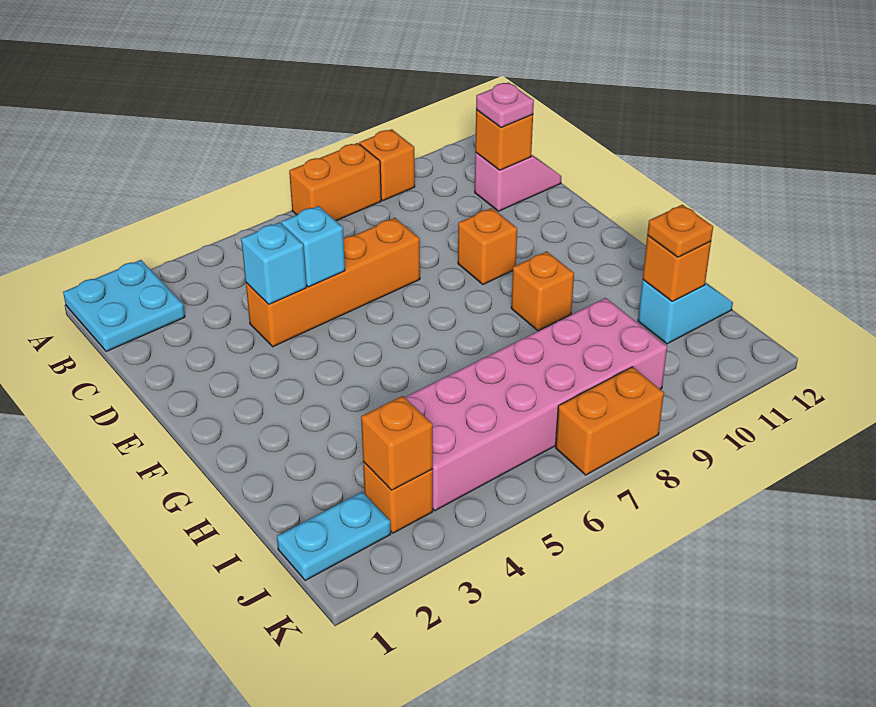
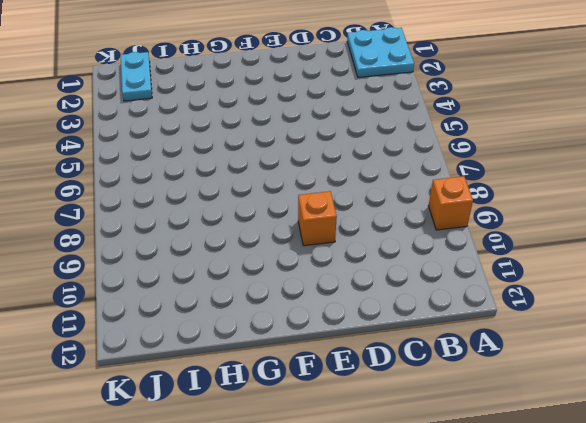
none -> orange 1x2 brick [289,143,381,221]
none -> pink 1x2 slope [475,153,561,211]
none -> orange 1x4 brick [246,218,420,347]

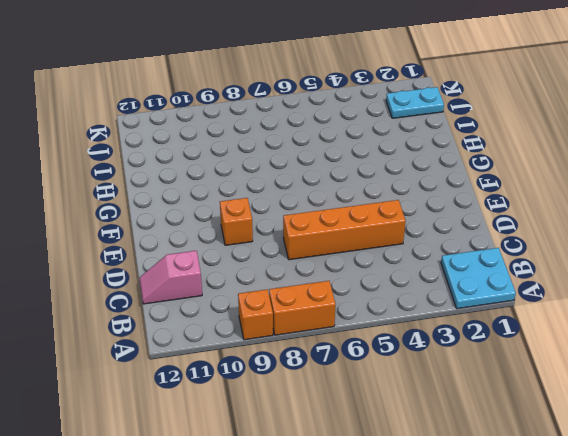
none -> orange 1x1 brick [511,251,574,331]
none -> pink 2x6 brick [405,298,667,511]
none -> cyan 1x2 slope [638,280,733,344]

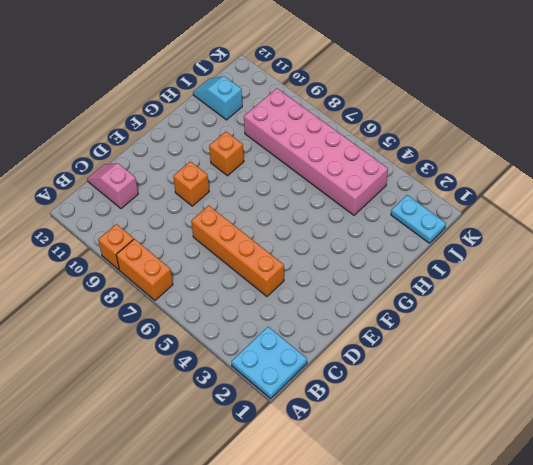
none -> orange 1x1 brick [363,462,433,533]
none -> orange 1x2 brick [555,367,664,475]
none -> orange 1x1 brick [475,110,533,170]

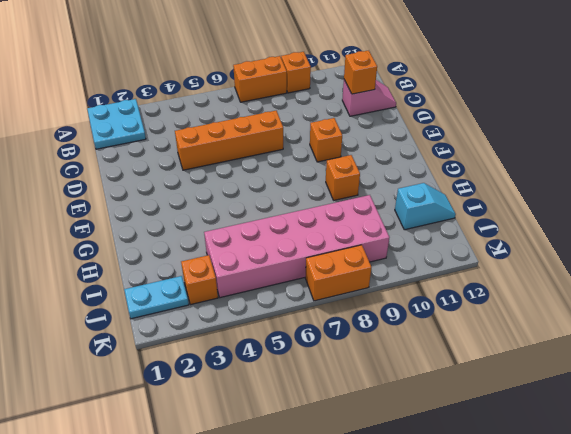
none -> cyan 1x1 brick [241,222,306,304]
none -> cyan 1x1 brick [281,206,345,287]
none -> orange 1x1 brick [643,235,711,301]

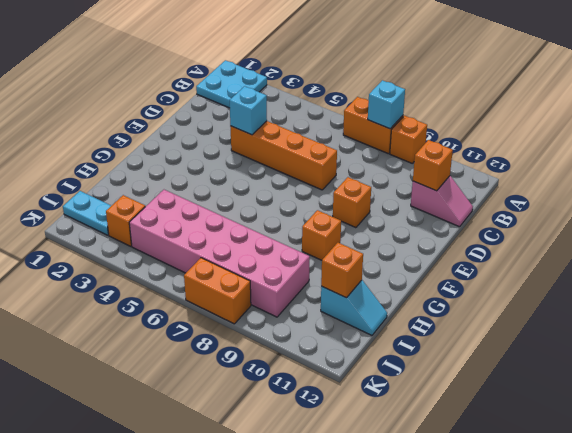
cyan 1x1 brick [368,80,405,129] -> cyan 1x1 brick moved to [281,206,345,287]
none -> orange 1x1 brick [361,396,433,490]
none -> pink 1x1 plate [476,82,534,128]
none -> orange 1x1 plate [647,205,713,257]

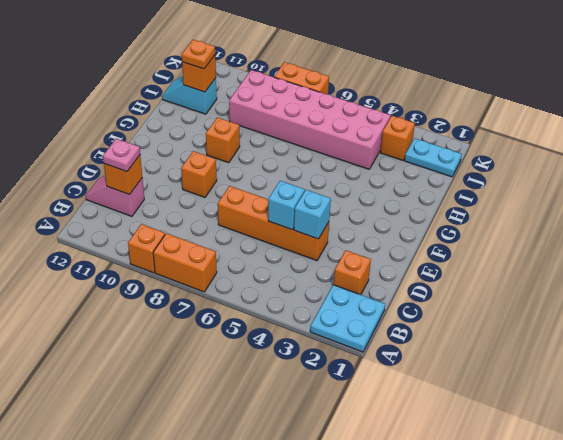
orange 1x1 brick [334,250,371,295] -> orange 1x1 brick moved to [361,396,433,490]

